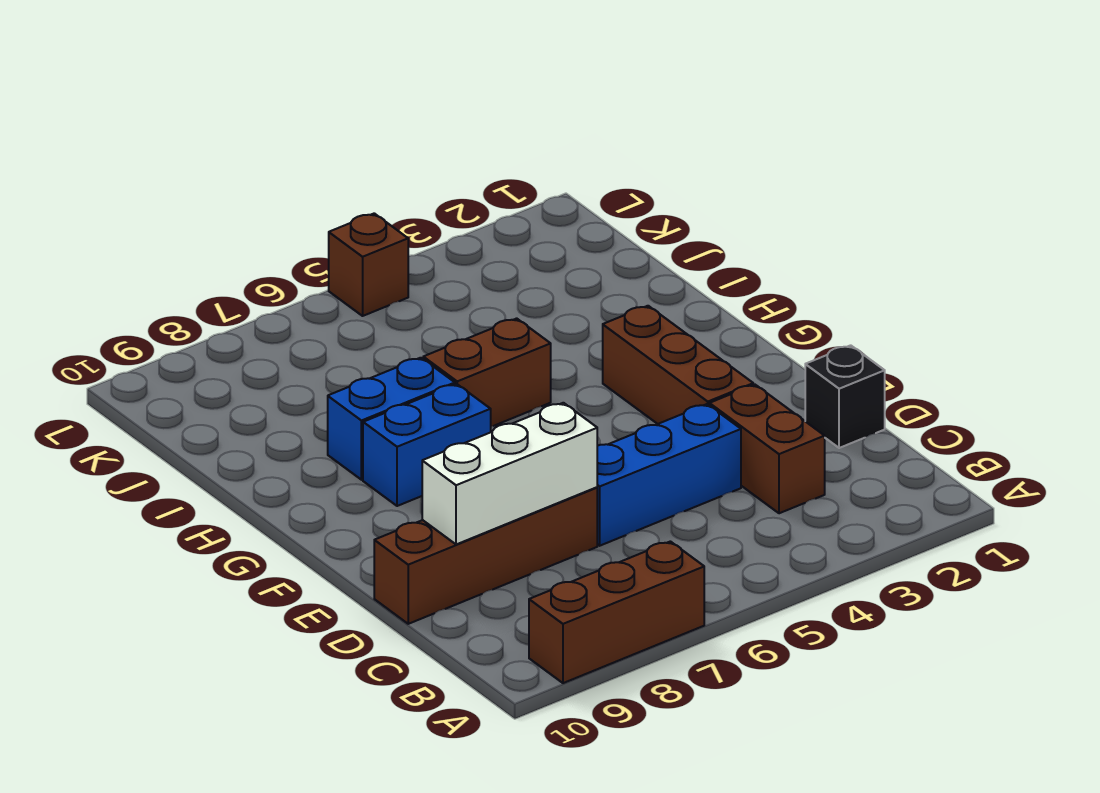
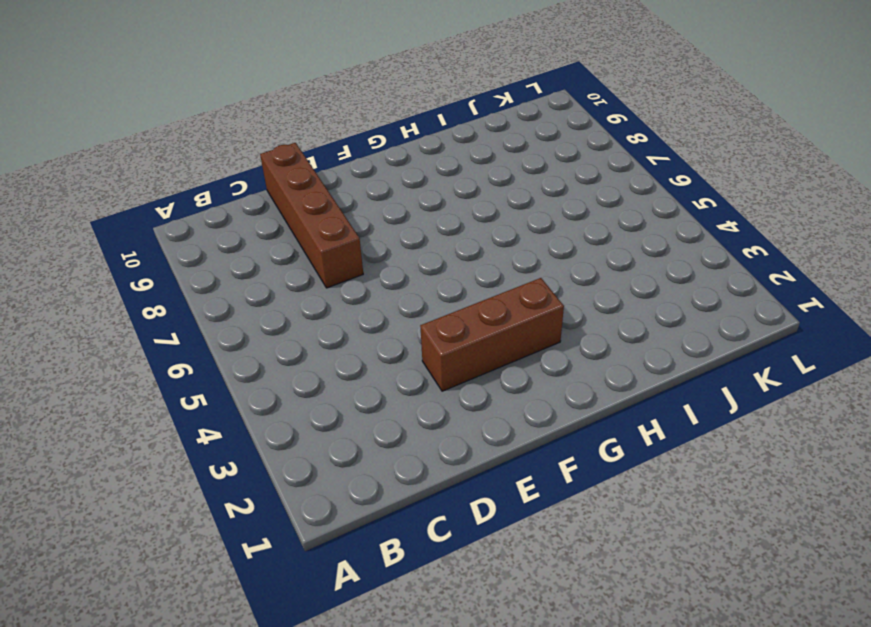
none -> brown 1x3 brick [529,541,704,683]
none -> brown 1x2 brick [709,385,825,513]

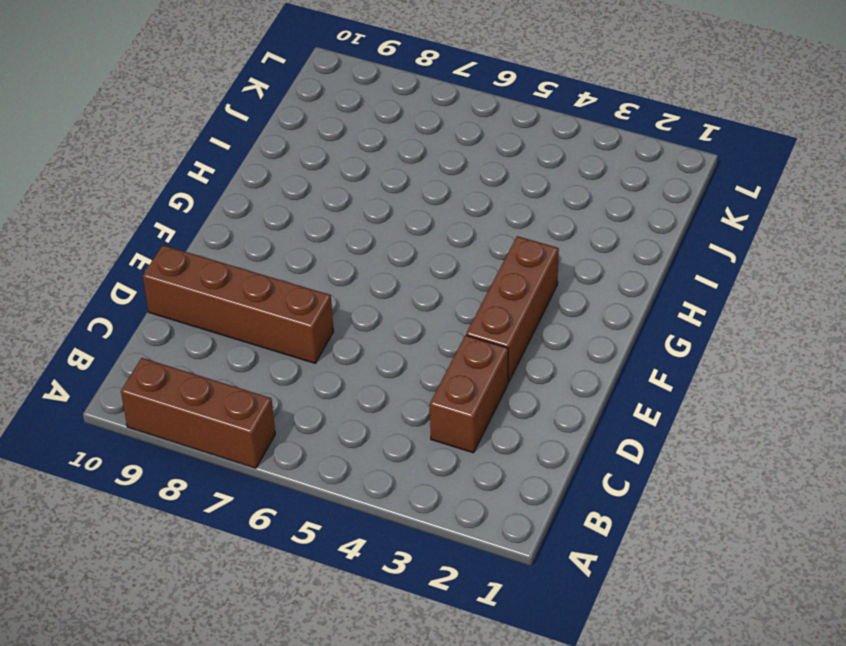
none -> black 1x1 brick [805,345,885,448]
none -> blue 1x3 brick [597,404,741,546]

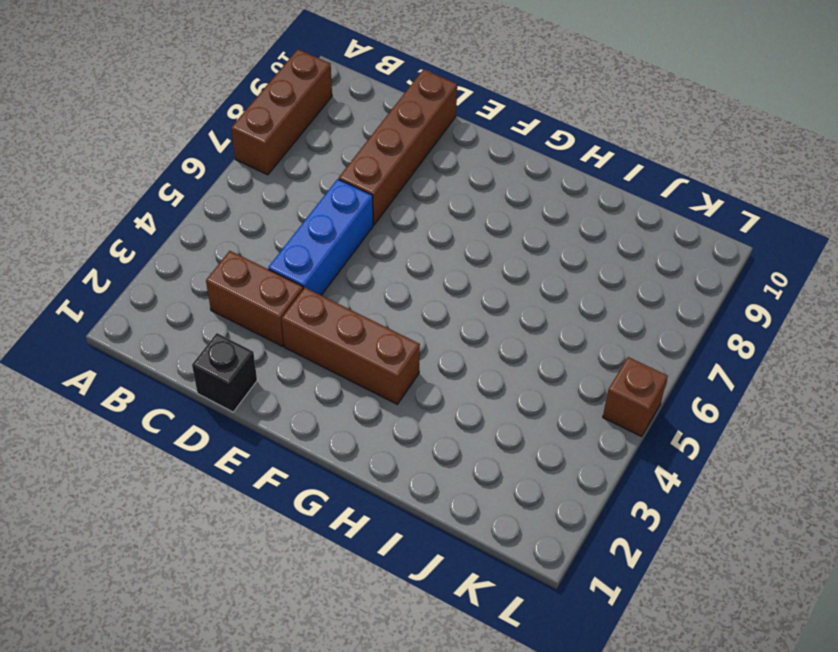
none -> blue 1x2 brick [363,384,491,506]
none -> brown 1x2 brick [423,318,551,426]

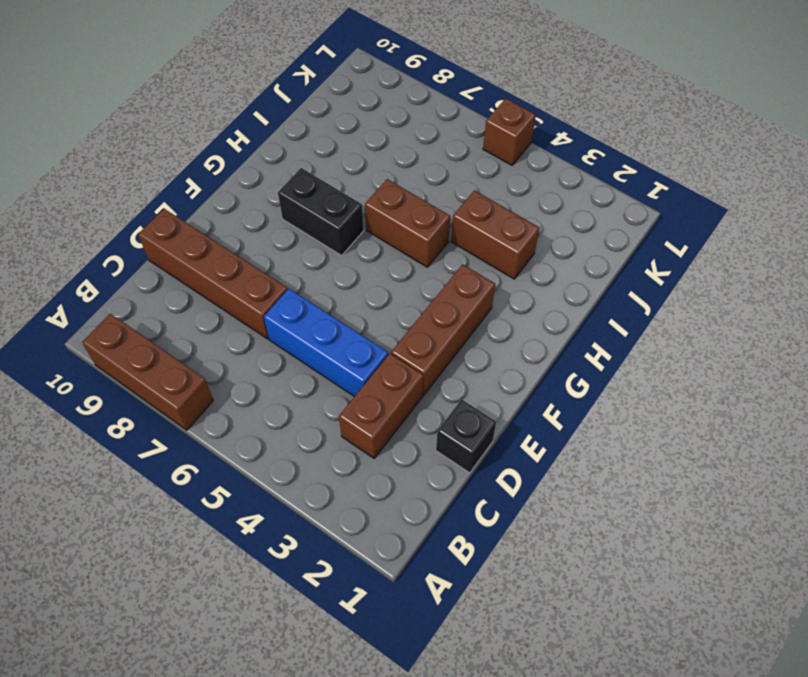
black 1x2 brick [278,168,364,256] -> blue 1x2 brick [363,384,491,506]
brown 1x2 brick [451,190,540,279] -> none
none -> blue 1x2 brick [328,358,455,480]
none -> white 1x3 brick [422,403,597,544]

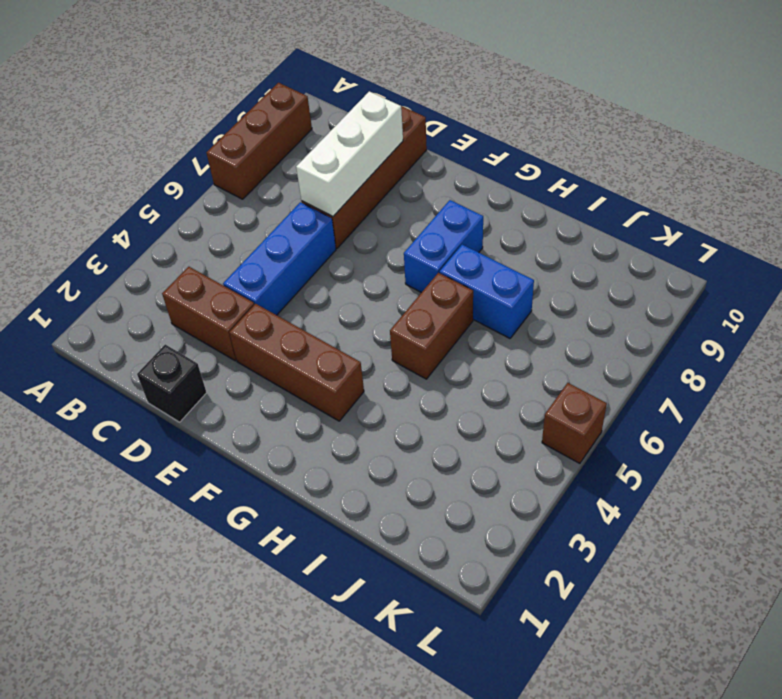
blue 1x2 brick [440,245,534,338] -> blue 1x2 brick turned to [328,358,455,480]

